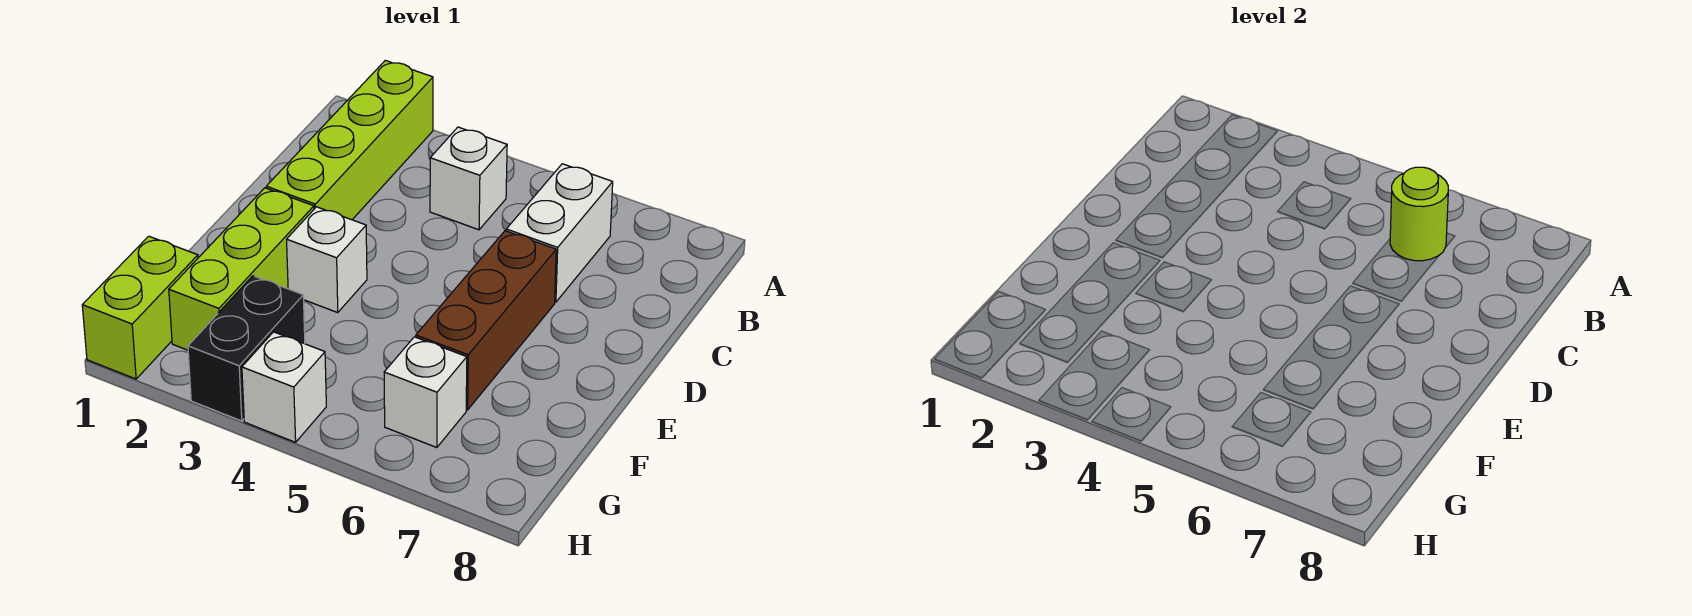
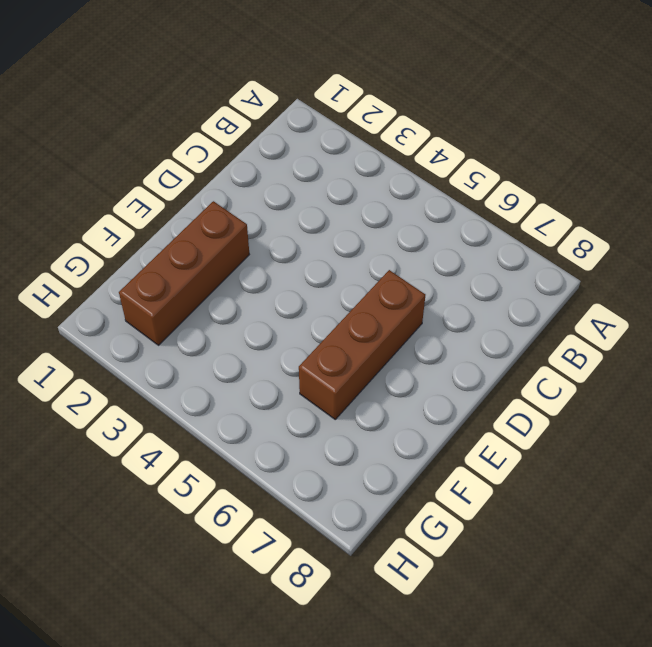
brown 1x3 brick [119,201,249,345] -> lime 1x3 brick [169,188,314,350]
none -> lime 1x4 brick [266,60,433,220]
none -> white 1x1 brick [430,127,507,230]

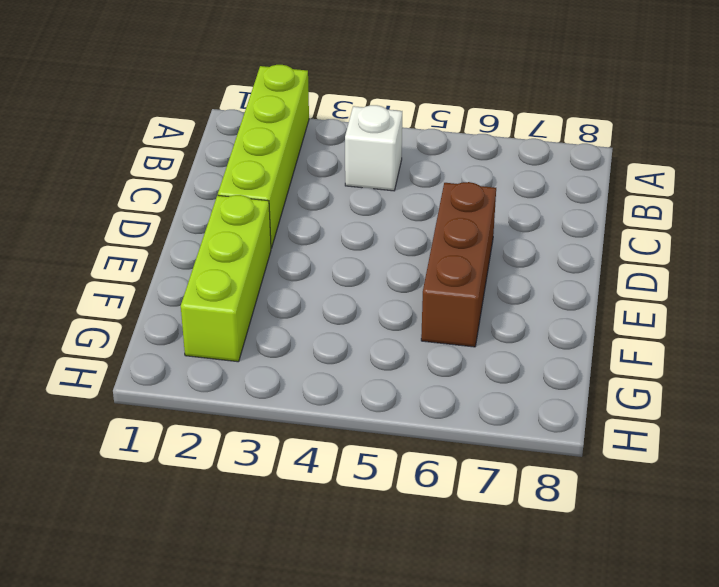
none -> white 1x2 brick [506,164,613,302]
none -> white 1x1 brick [287,207,367,312]

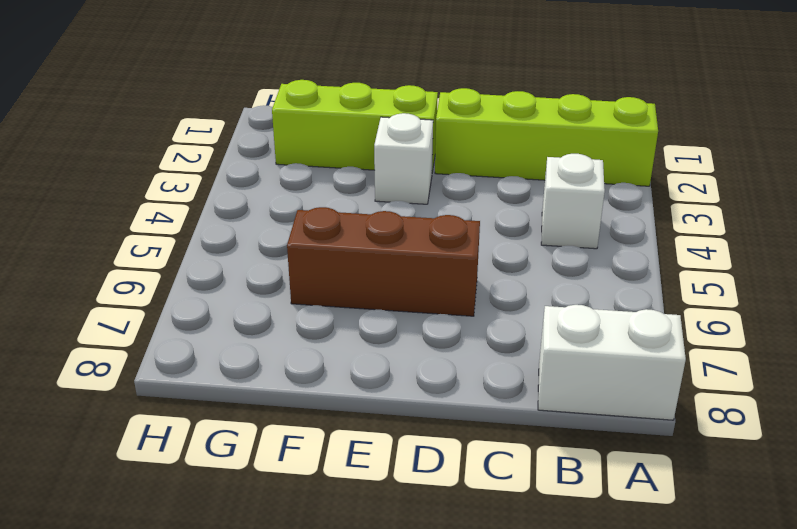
white 1x2 brick [538,305,686,420] -> white 1x2 brick moved to [506,164,613,302]
none -> lime 1x2 brick [82,236,198,379]
none -> black 1x2 brick [188,276,305,421]

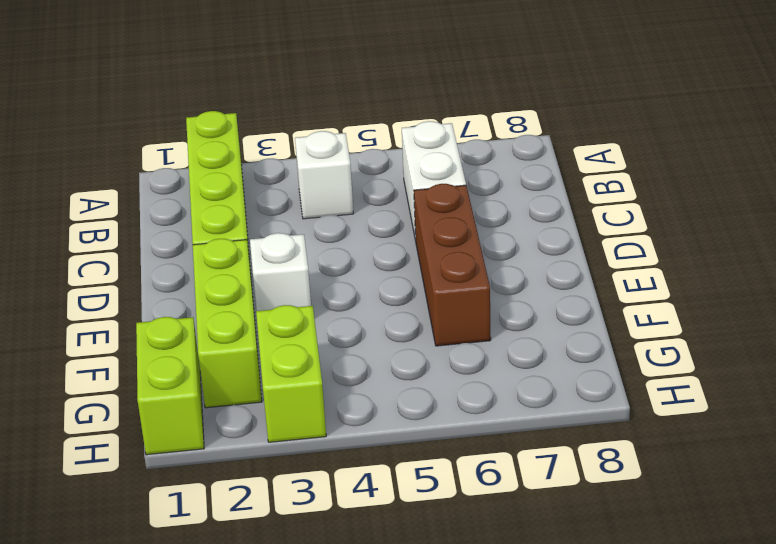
lime 1x2 brick [256,305,326,442] -> black 1x2 brick [188,276,305,421]
none -> white 1x1 brick [384,337,467,448]
none -> white 1x1 brick [242,332,326,442]

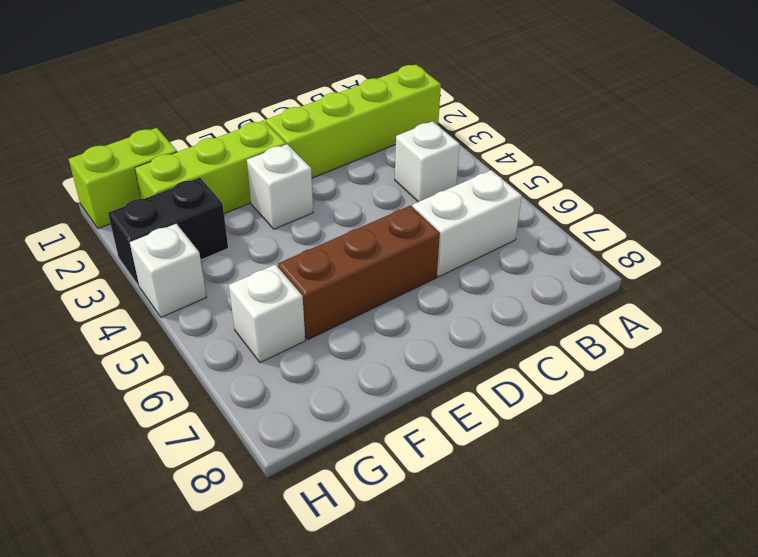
none -> lime 1x1 round brick [1390,167,1448,261]

